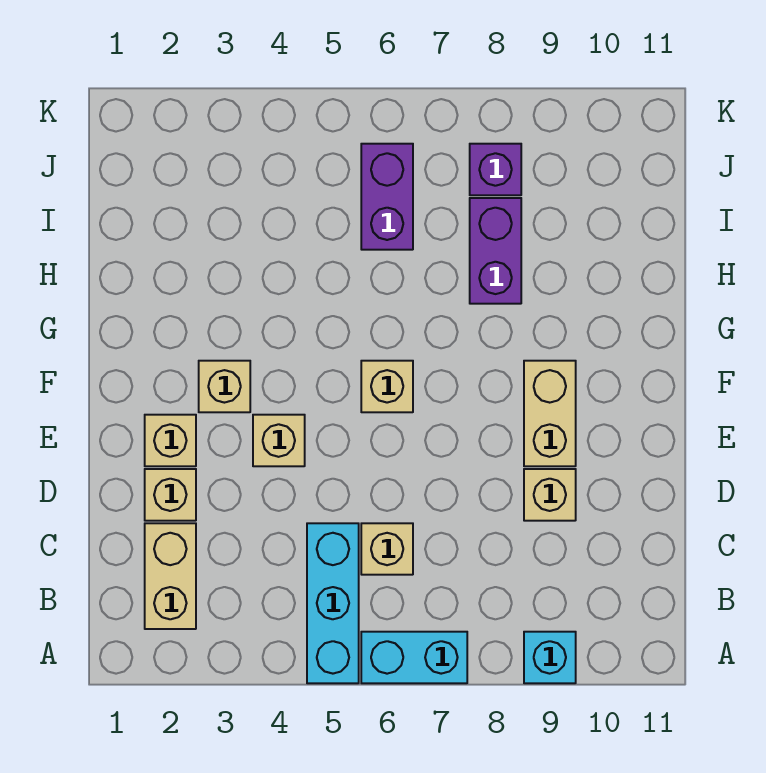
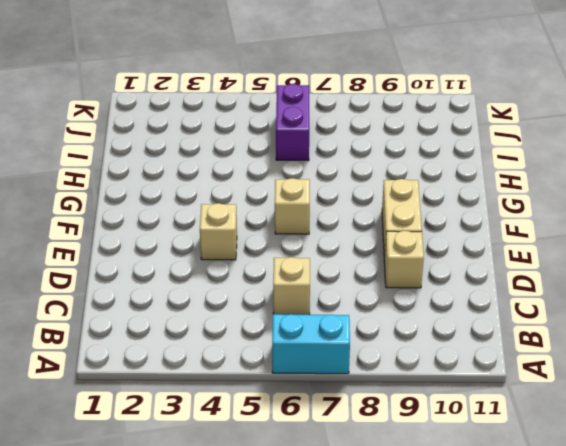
none -> cyan 1x3 brick [307,523,359,683]
none -> cyan 1x1 brick [524,632,576,683]
none -> tan 1x2 brick [145,523,196,629]

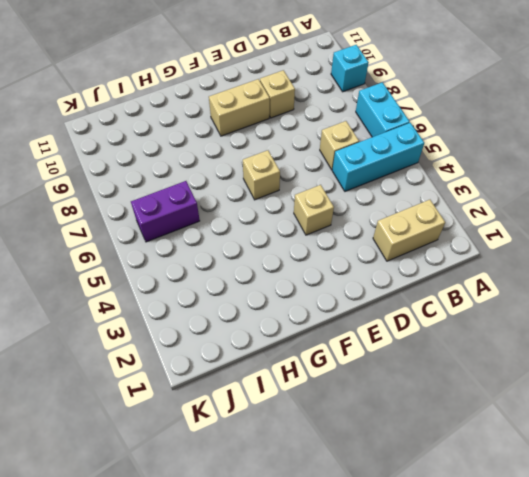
none -> tan 1x1 brick [145,469,196,521]
none -> tan 1x1 brick [145,415,196,466]
none -> tan 1x1 brick [199,361,250,412]

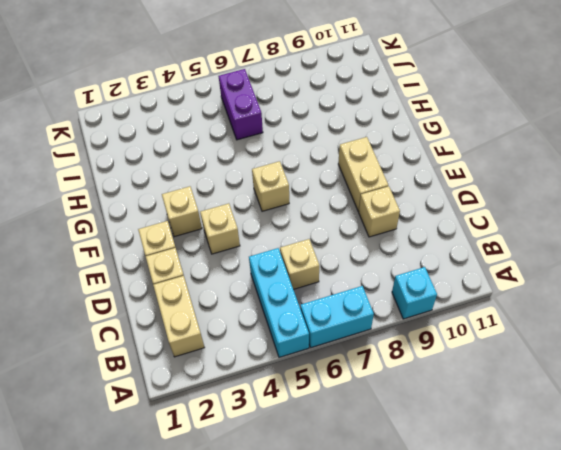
none -> purple 1x2 brick [470,198,521,304]
none -> purple 1x1 brick [470,144,521,195]

